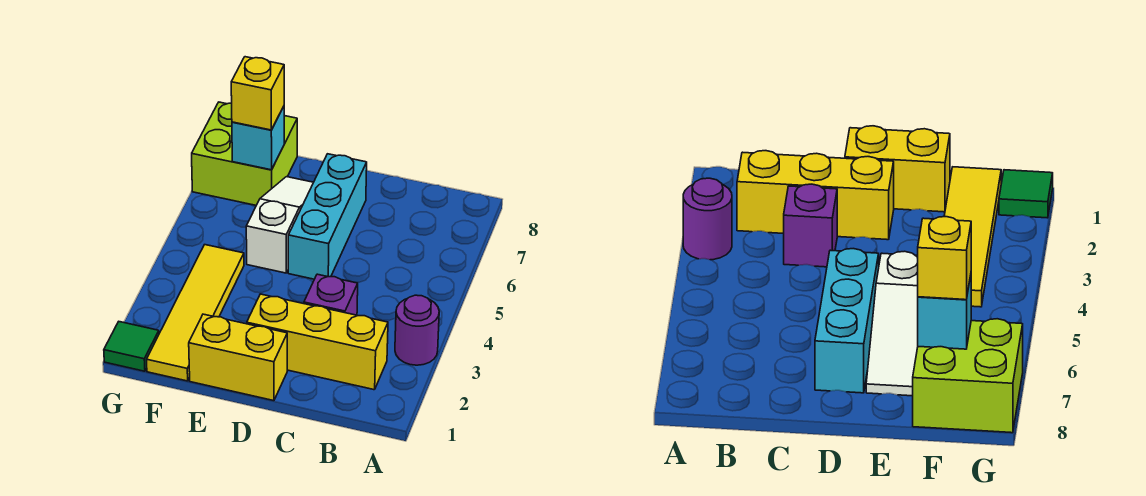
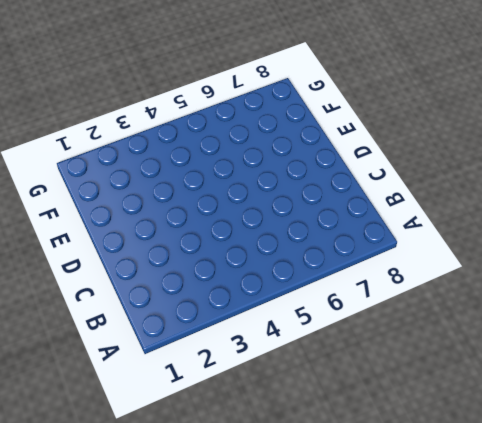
none -> purple 1x1 round brick [395,295,439,365]
none -> yellow 1x3 brick [247,294,388,390]

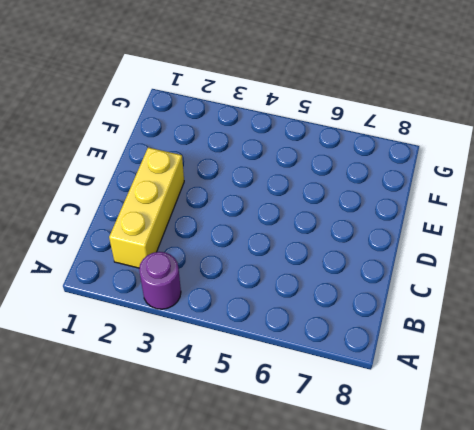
none -> purple 1x1 brick [304,274,358,315]
none -> yellow 1x2 brick [189,314,287,401]

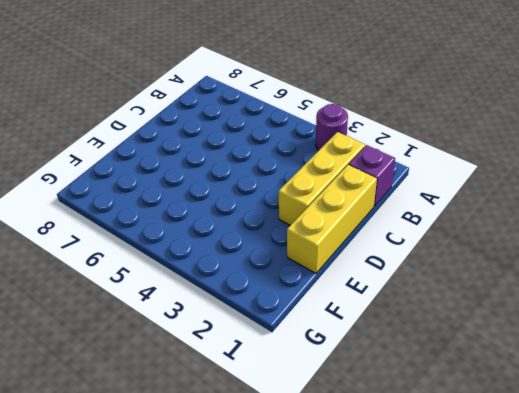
purple 1x1 brick [349,145,395,206] -> purple 1x1 brick moved to [304,274,358,315]
yellow 1x3 brick [287,165,377,273] -> yellow 1x2 brick [189,314,287,401]
none -> cyan 1x3 brick [288,154,367,279]
none -> white 1x3 slope [246,177,313,273]

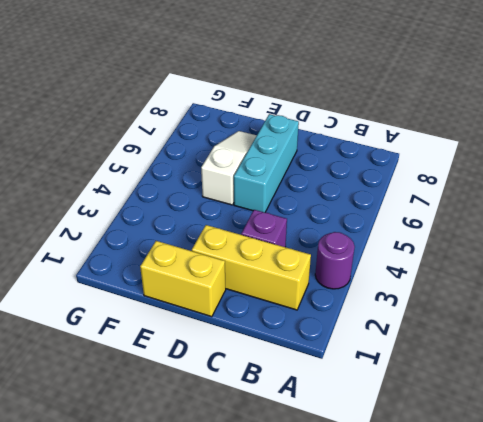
none -> yellow 1x4 tile [147,245,244,381]
none -> lime 2x2 brick [192,102,297,205]

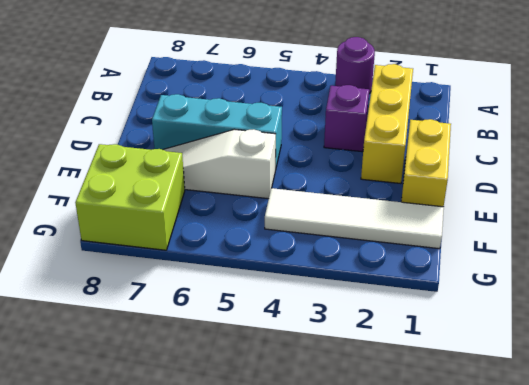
white 1x4 tile [265,188,444,249] -> yellow 1x4 tile [147,245,244,381]
none -> green 1x1 tile [104,322,159,371]
none -> cyan 1x1 brick [232,106,284,170]

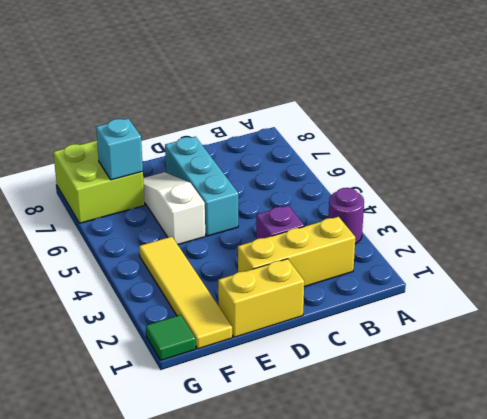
none -> yellow 1x1 brick [231,57,284,130]

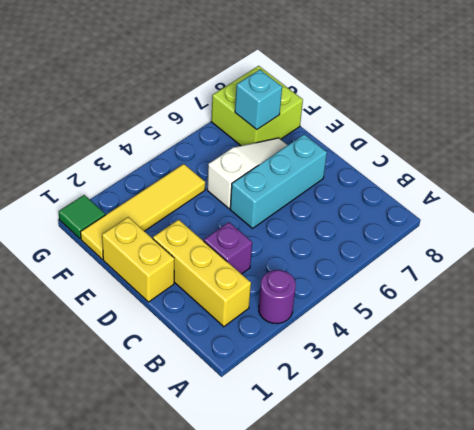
none -> yellow 1x1 brick [231,57,284,130]

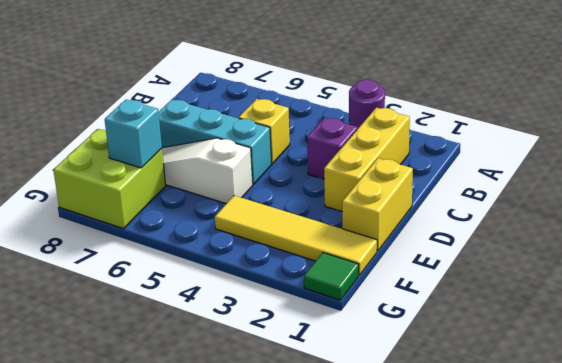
yellow 1x1 brick [239,99,290,164] -> yellow 1x1 brick moved to [231,57,284,130]

